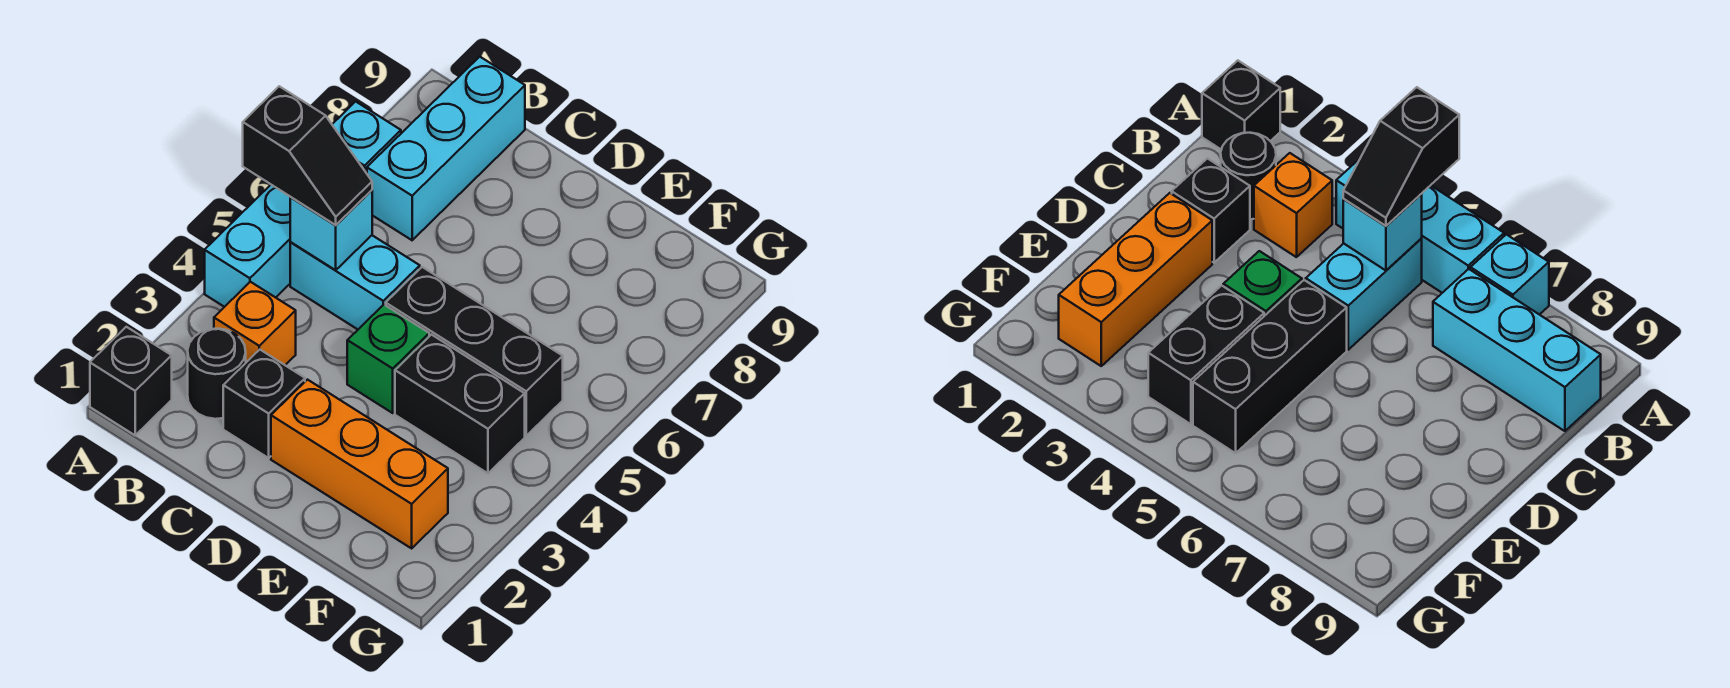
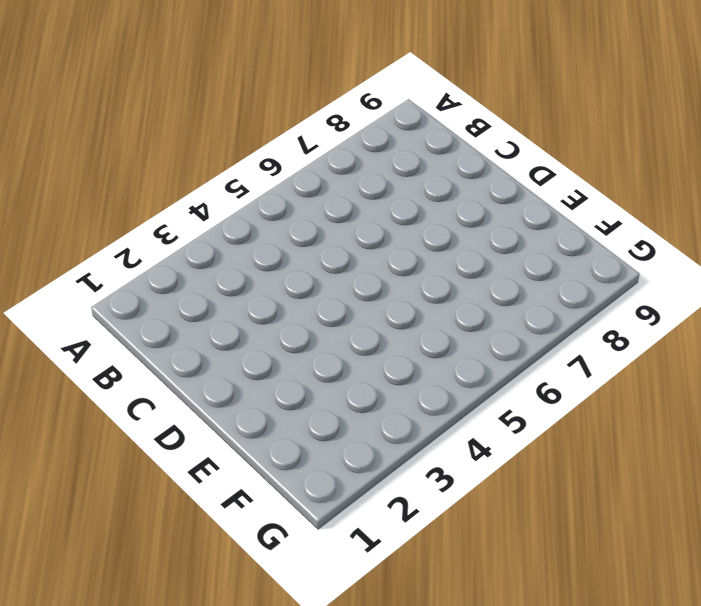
none -> black 1x1 brick [90,327,172,435]
none -> cyan 1x3 brick [205,185,291,307]
none -> cyan 1x1 brick [332,101,401,173]

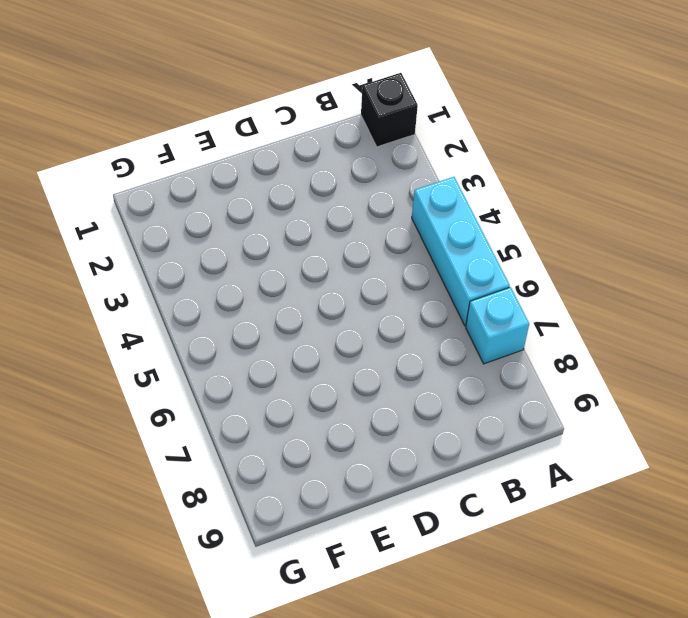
none -> black 1x1 round brick [188,329,246,419]
none -> orange 1x1 brick [214,282,296,365]
none -> cyan 1x2 brick [290,235,420,329]

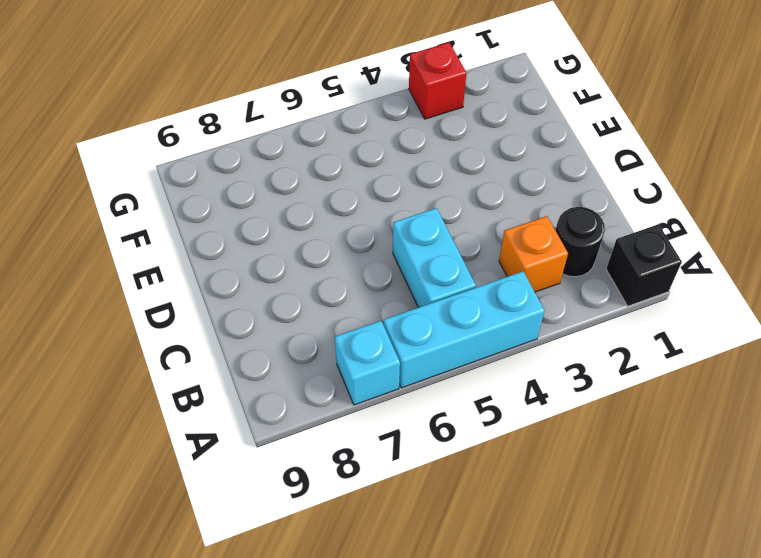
red 1x1 brick [409,42,467,119] -> none
none -> cyan 1x3 brick [367,57,525,240]
none -> black 1x1 brick [223,350,305,458]
none -> orange 1x3 brick [271,380,448,548]

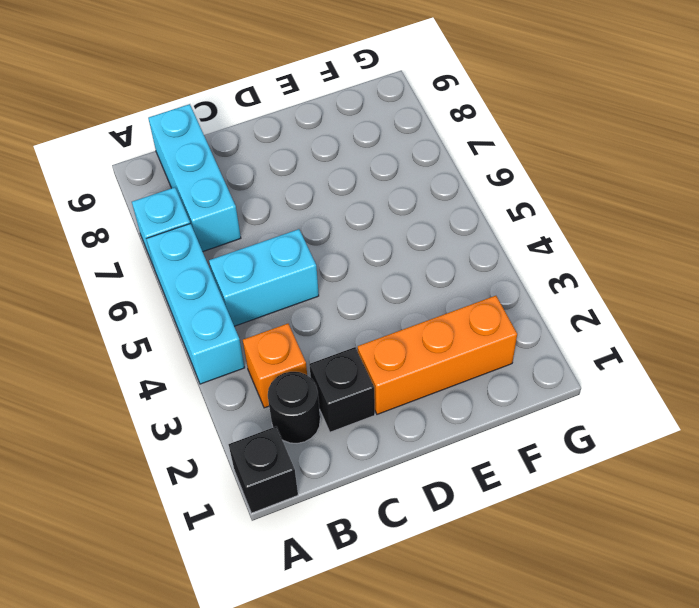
none -> green 1x1 brick [347,305,429,413]
none -> black 1x3 brick [386,267,563,436]
none -> black 1x2 brick [395,335,525,473]

